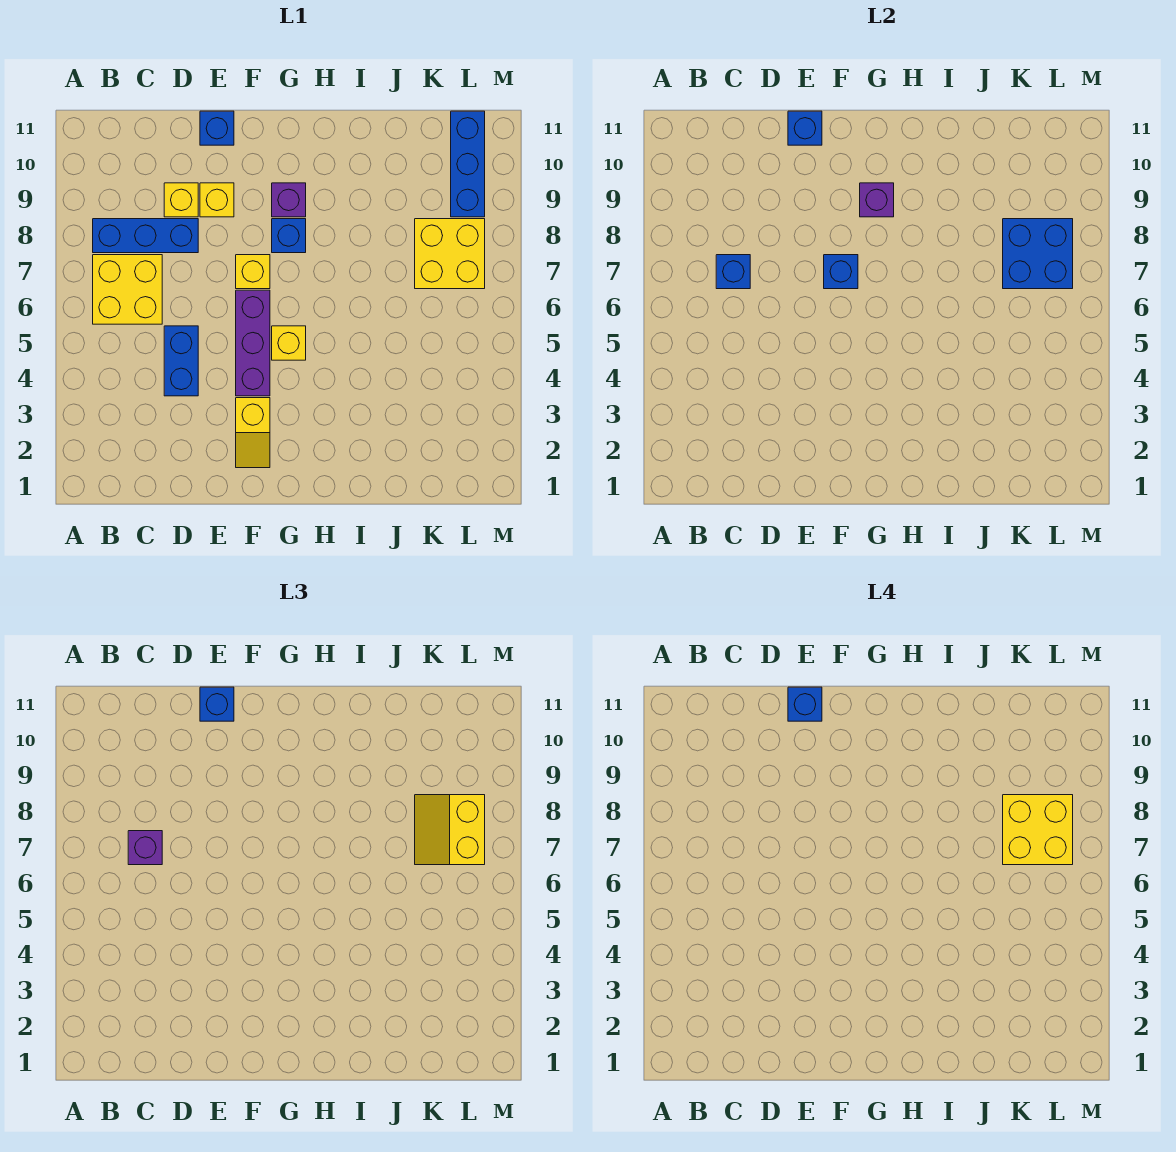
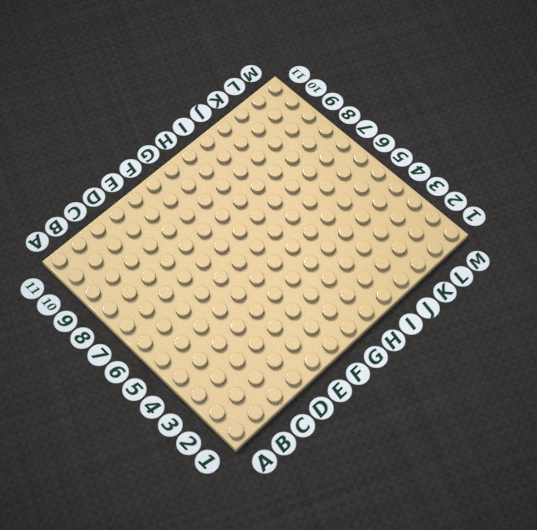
none -> yellow 2x2 brick [93,255,162,324]
none -> blue 1x3 brick [93,219,198,253]
none -> blue 1x2 brick [164,326,198,396]

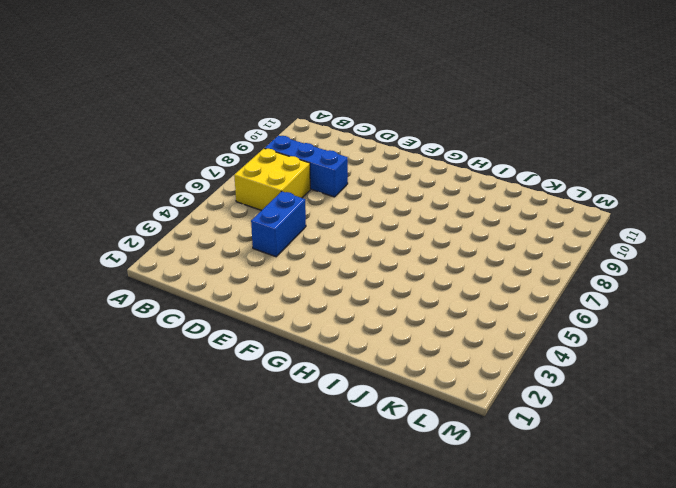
none -> yellow 1x1 brick [164,183,198,217]
none -> yellow 1x1 brick [200,183,234,217]
none -> blue 1x1 brick [200,111,234,145]

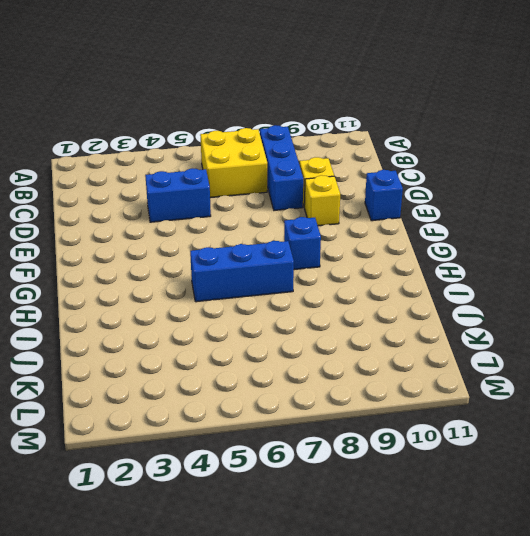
blue 1x3 brick [190,241,294,302] -> blue 1x3 brick moved to [451,111,485,217]
none -> yellow 1x2 slope [236,398,270,468]
none -> purple 1x3 brick [236,290,270,396]
none -> yellow 1x1 brick [236,255,270,289]

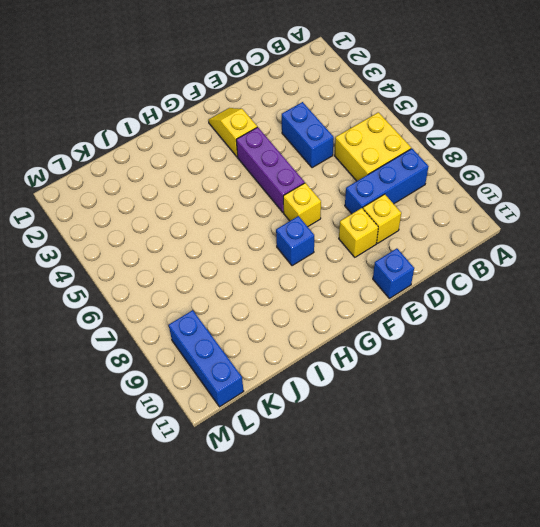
none -> yellow 1x1 brick [272,326,306,360]
none -> purple 1x1 brick [272,183,306,217]
none -> yellow 2x2 brick [415,219,485,289]

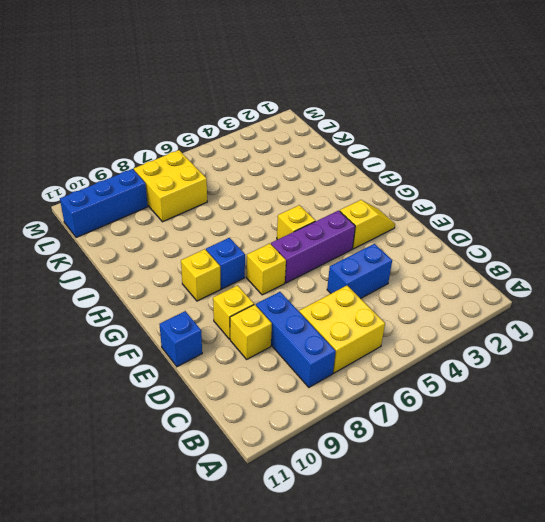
yellow 1x1 brick [181,249,221,301] -> purple 1x1 brick [272,183,306,217]
none -> blue 1x1 brick [716,255,750,289]
none -> blue 1x1 brick [788,111,822,145]
none -> blue 1x1 brick [824,255,858,289]

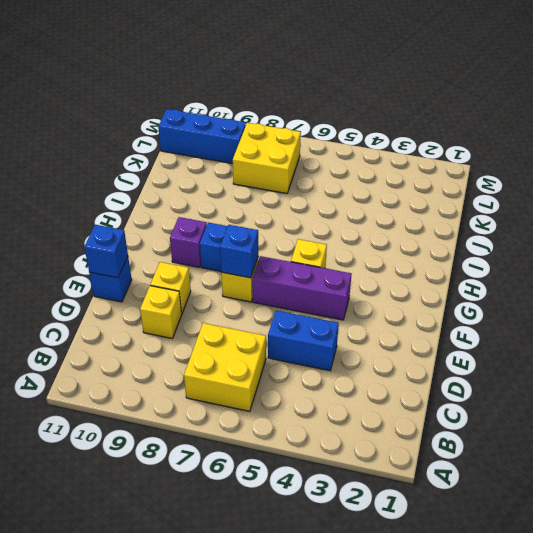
none -> blue 1x3 brick [93,219,198,253]
none -> yellow 1x2 slope [236,398,270,468]
none -> blue 1x1 brick [716,255,750,289]

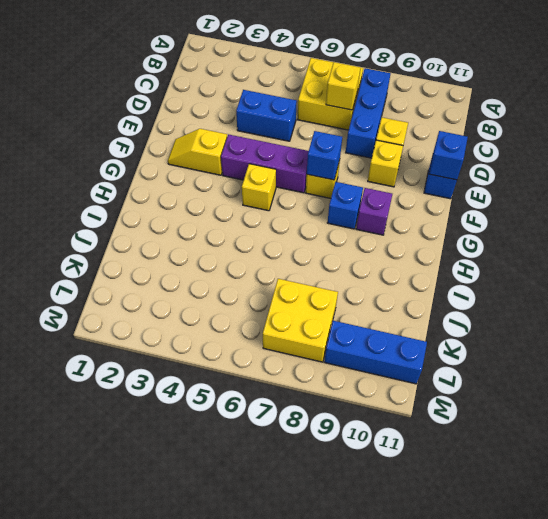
yellow 1x1 brick [326,62,361,110] -> blue 1x1 brick [716,255,750,289]
none -> purple 1x1 brick [860,183,894,217]
none -> blue 2x2 brick [1003,219,1073,289]
none -> purple 1x1 brick [128,831,162,865]

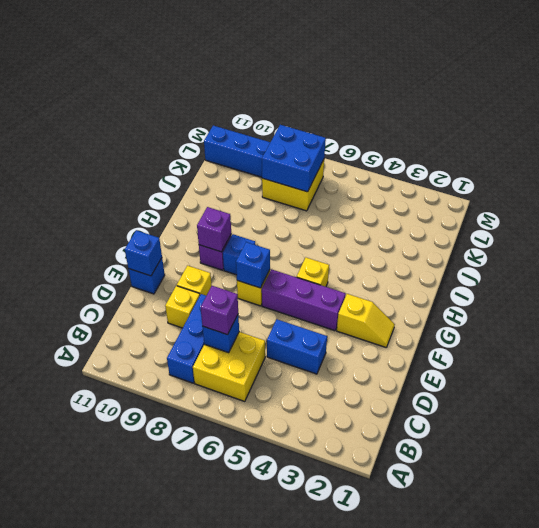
none -> blue 1x1 brick [200,687,234,721]
none -> yellow 2x2 slope [415,795,485,865]
none -> blue 1x1 brick [788,687,822,721]

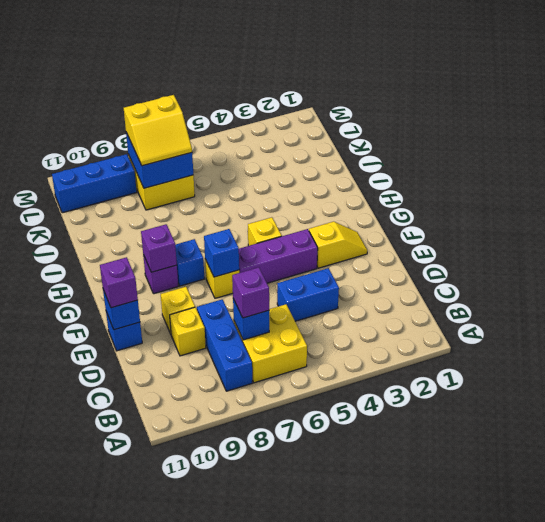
purple 1x1 brick [100,257,138,308] -> blue 1x1 brick [200,687,234,721]
none -> blue 1x1 brick [788,687,822,721]
none -> yellow 2x2 brick [1003,795,1073,865]

